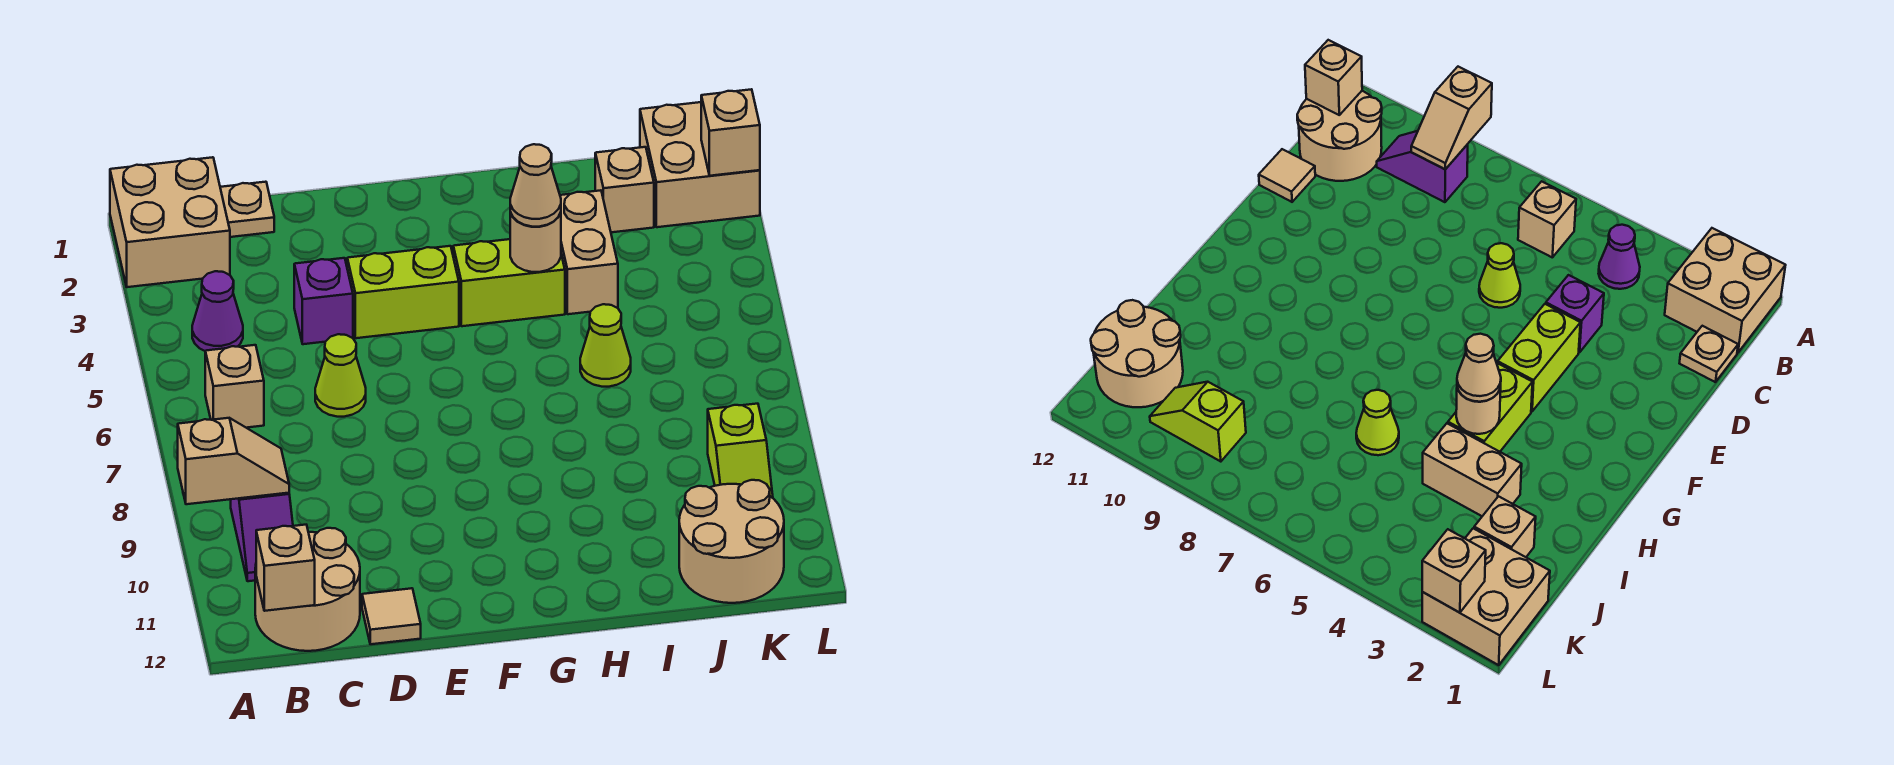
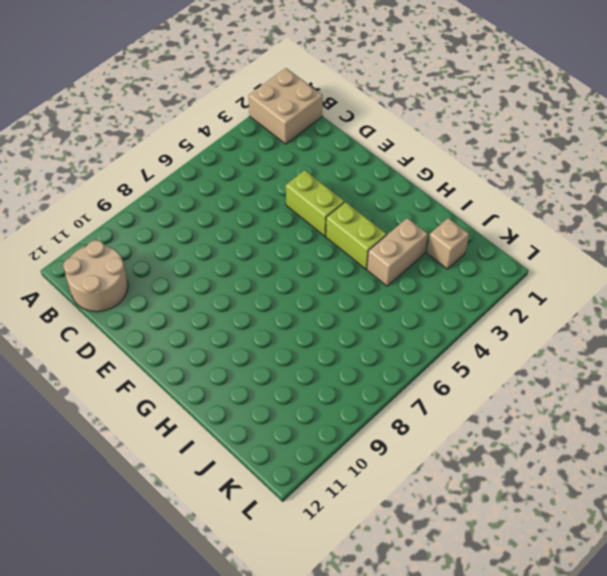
none -> purple 1x1 cone [192,271,243,351]
none -> tan 1x1 brick [205,345,264,428]
none -> purple 1x2 slope [231,493,293,581]

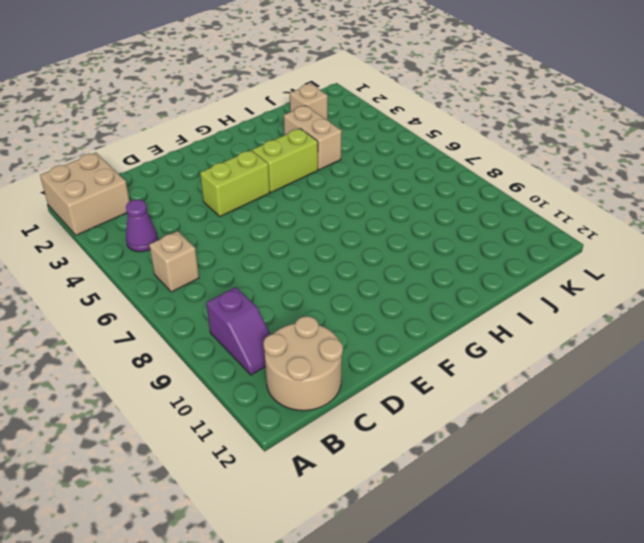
none -> tan 1x1 plate [220,182,274,237]
none -> purple 1x1 brick [294,258,353,344]
none -> lime 1x1 cone [315,334,366,417]

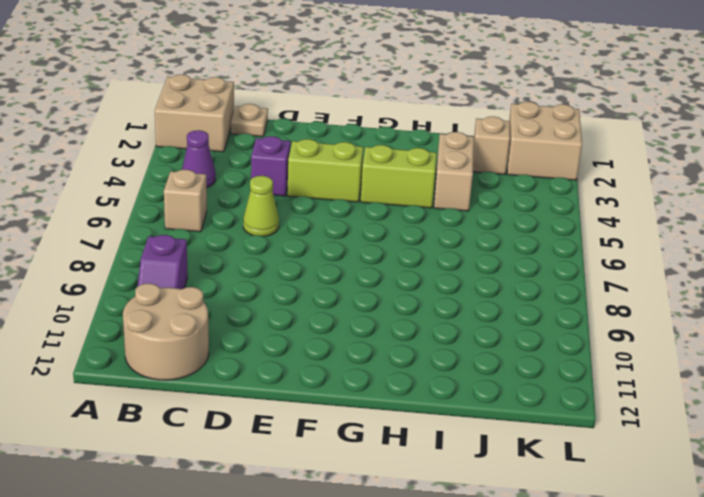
none -> tan 1x1 tile [362,588,421,644]
none -> lime 1x1 cone [580,304,631,387]
none -> tan 2x2 round brick [679,480,784,603]

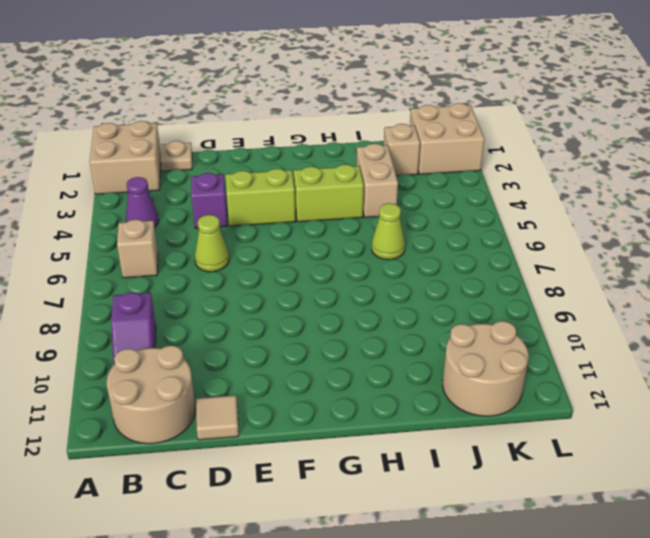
none -> lime 1x2 slope [708,404,773,498]
none -> tan 1x2 slope [178,418,289,504]
none -> tan 1x1 brick [256,525,315,611]

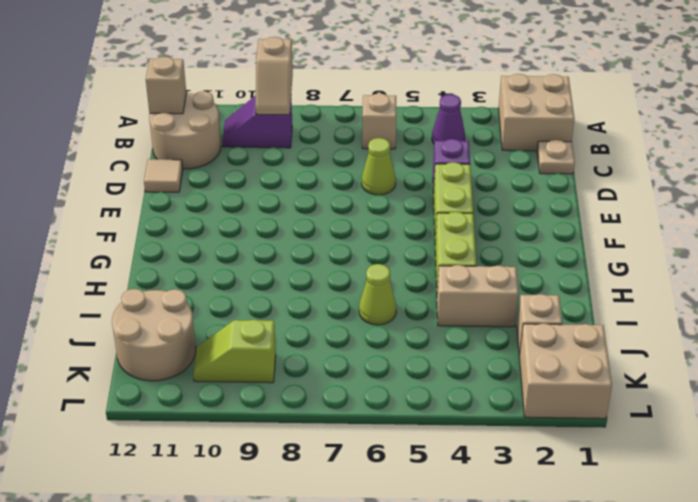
none -> tan 1x1 round brick [510,212,561,272]
none -> tan 1x1 brick [701,89,760,176]
none -> tan 1x1 cone [510,144,561,227]

